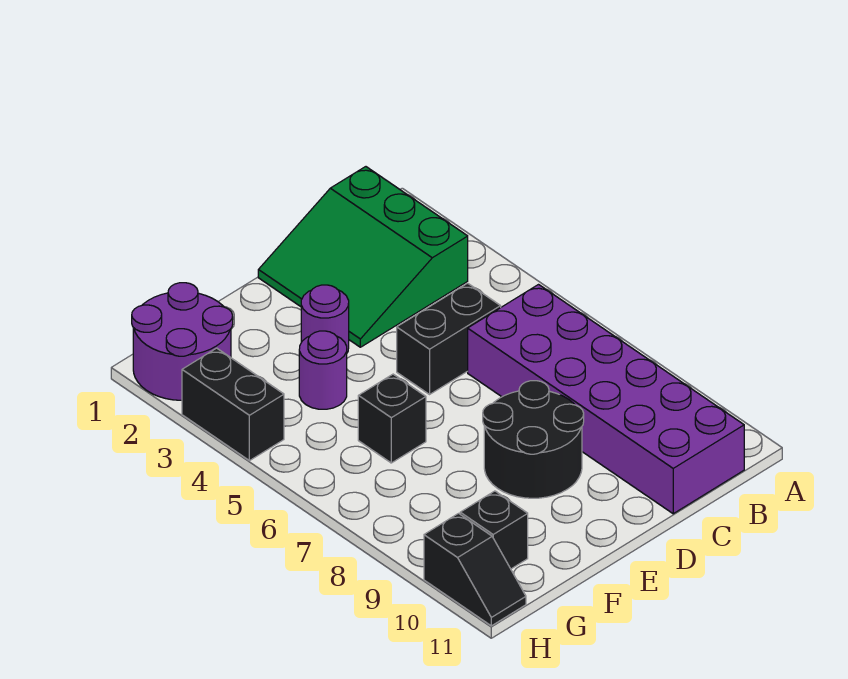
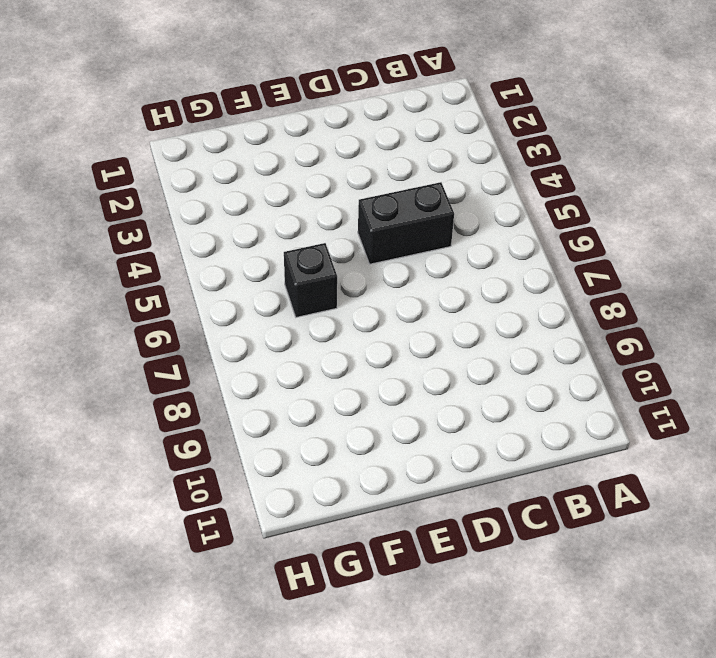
none -> green 3x3 slope [258,167,468,347]
none -> purple 2x6 brick [468,285,744,514]

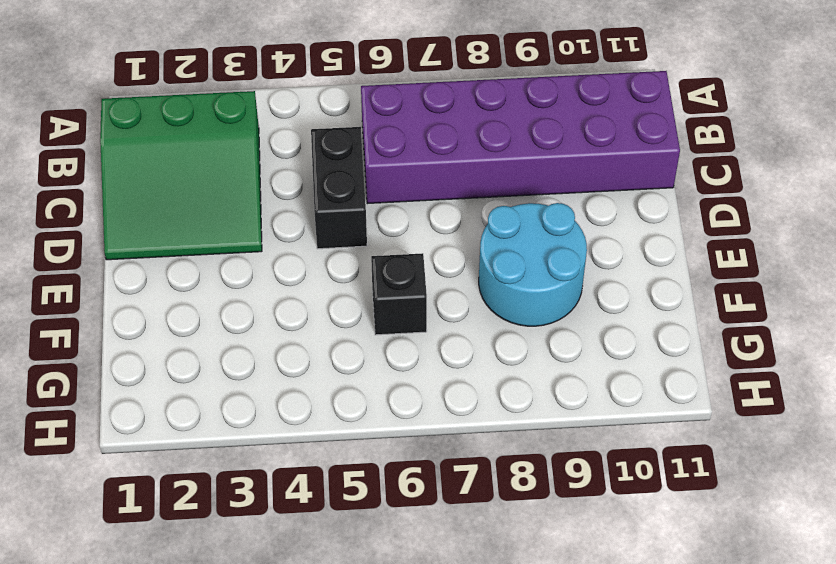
cyan 2x2 round brick [479,203,587,326] -> black 2x2 round brick [483,381,584,498]
none -> purple 1x1 round brick [301,285,349,353]
none -> purple 1x1 round brick [299,331,347,409]

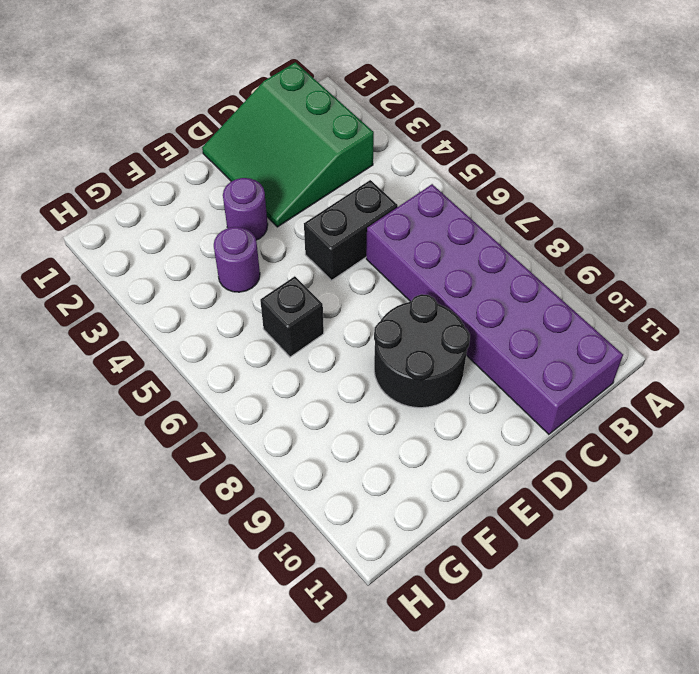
none -> purple 2x2 round brick [132,283,233,400]
none -> black 1x1 brick [460,491,528,569]

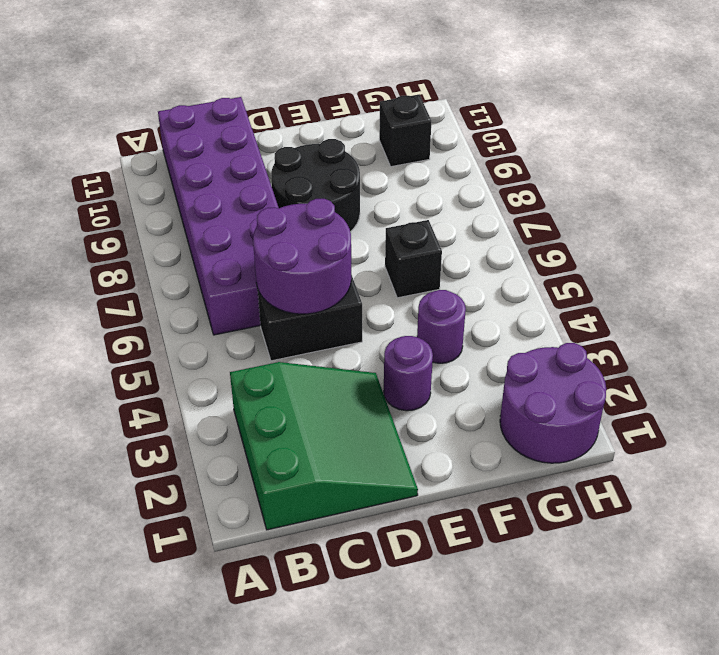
purple 2x2 round brick [253,199,351,314] -> none
none -> black 1x2 brick [182,348,284,461]
none -> black 1x2 slope [424,513,526,626]

